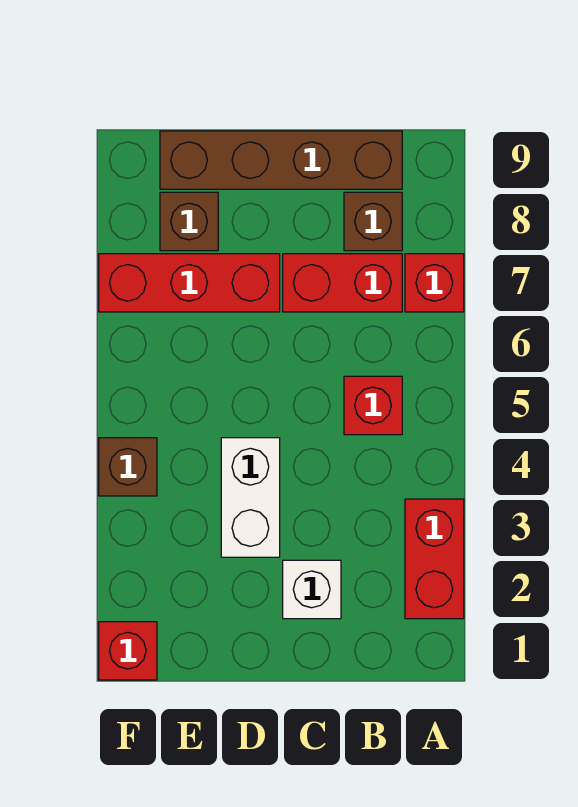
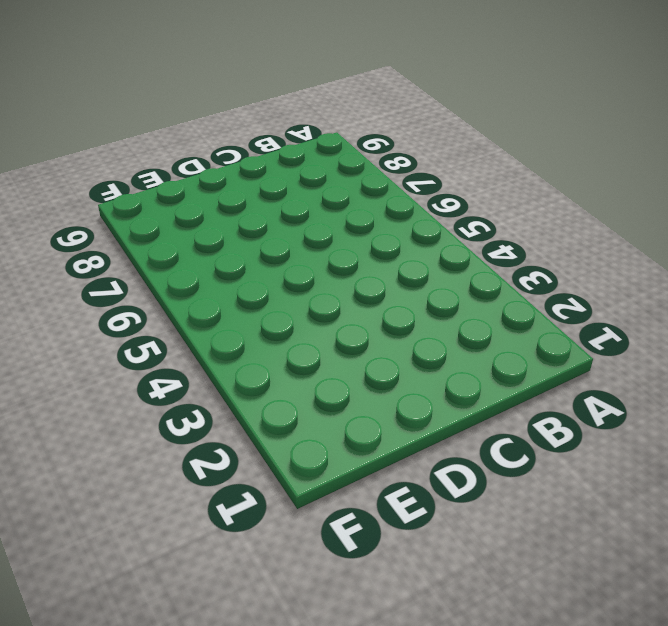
none -> red 1x2 brick [405,499,464,619]
none -> red 1x1 brick [405,254,464,312]
none -> red 1x1 brick [344,376,402,435]

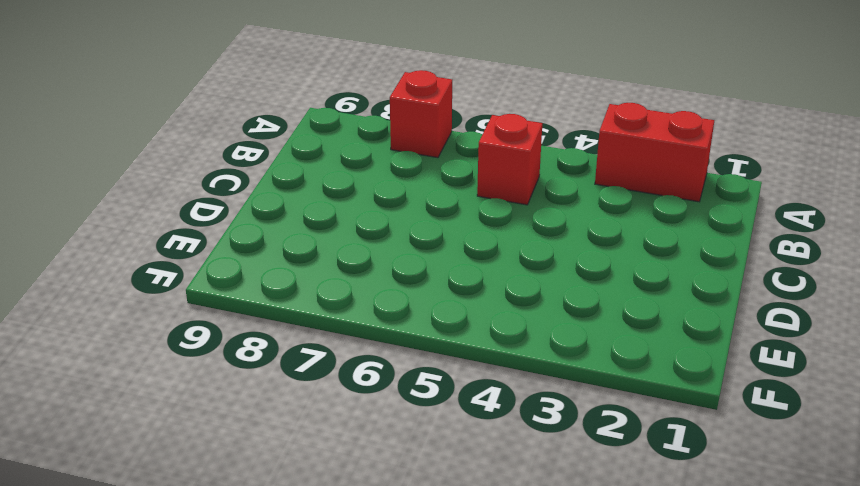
none -> red 1x2 brick [283,254,402,312]
none -> brown 1x1 brick [344,192,402,251]
none -> brown 1x4 brick [160,131,402,189]

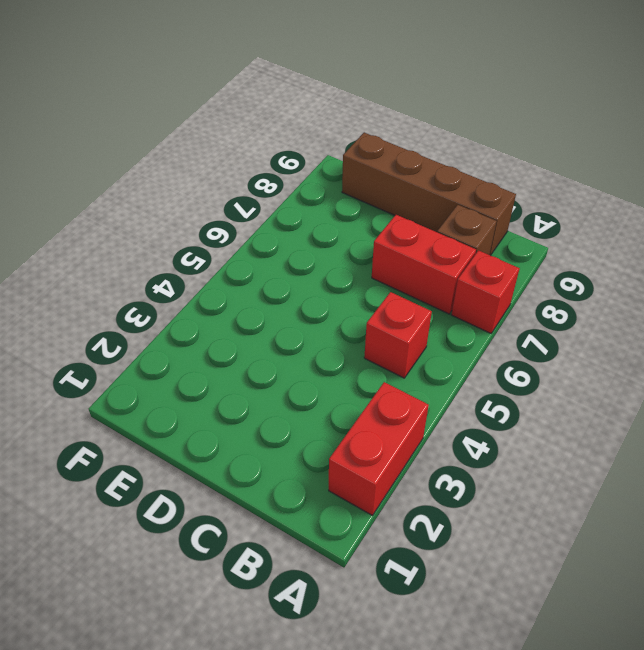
none -> white 1x1 brick [283,560,341,619]
none -> white 1x2 brick [221,438,280,557]
none -> red 1x3 brick [99,254,280,312]

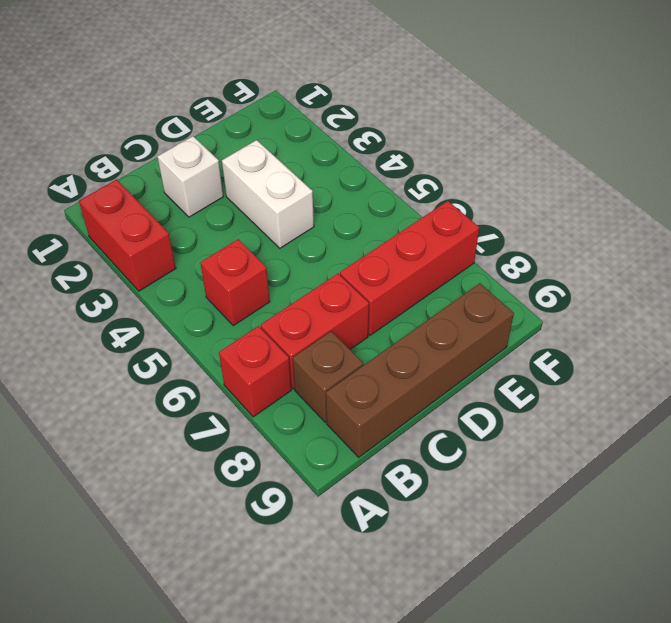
none -> brown 1x1 brick [160,192,218,251]
none -> red 1x1 brick [99,622,157,680]
none -> brown 1x1 brick [99,438,157,496]

